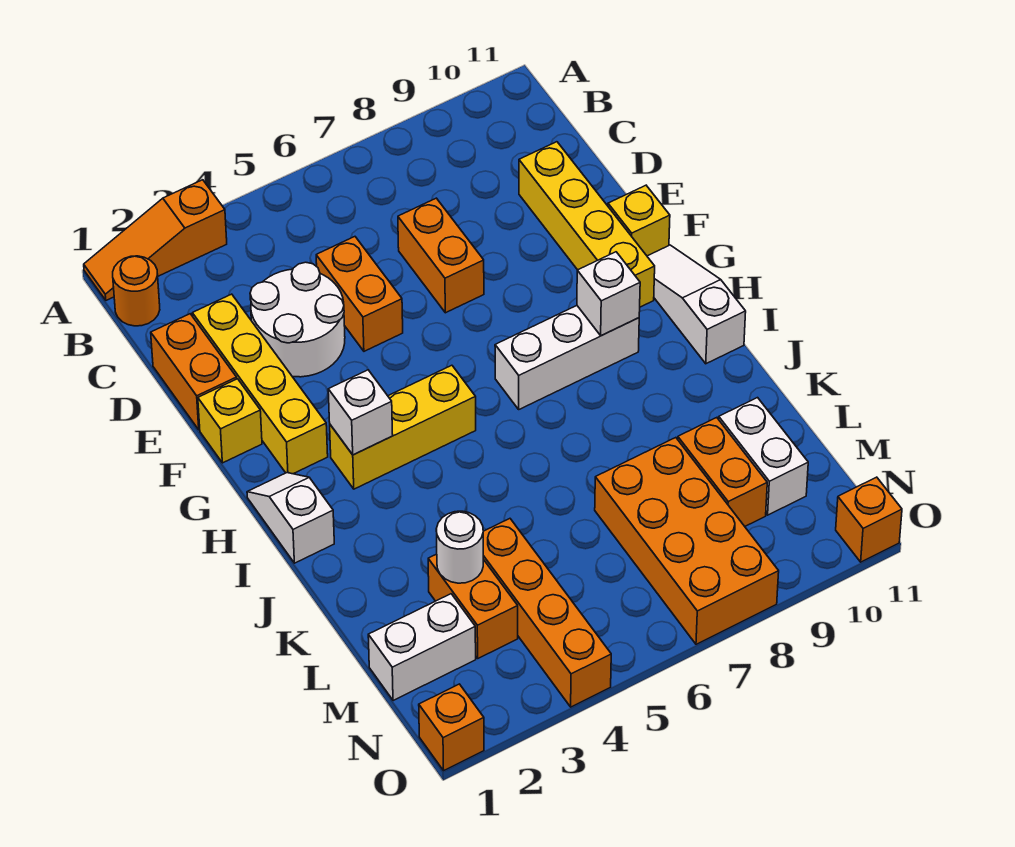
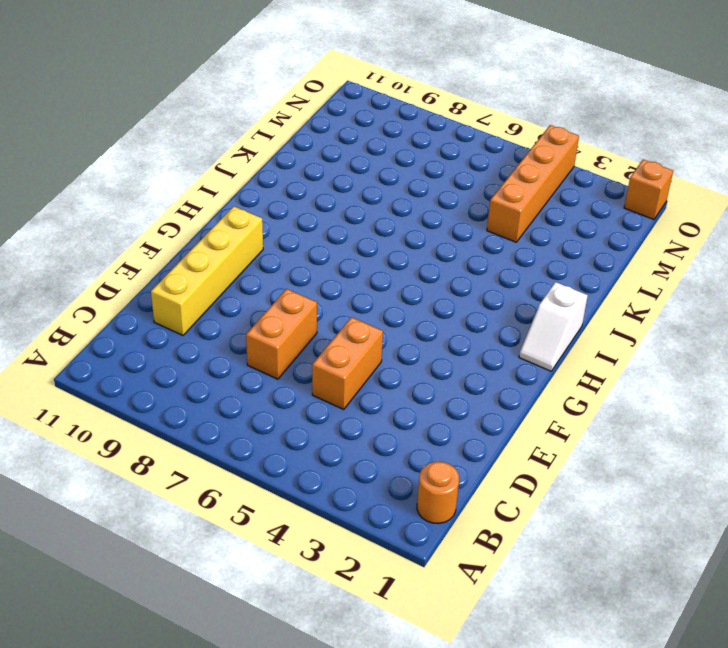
none -> orange 1x3 slope [84,180,227,300]
none -> orange 1x2 brick [151,314,237,430]
none -> yellow 1x4 brick [192,294,328,474]

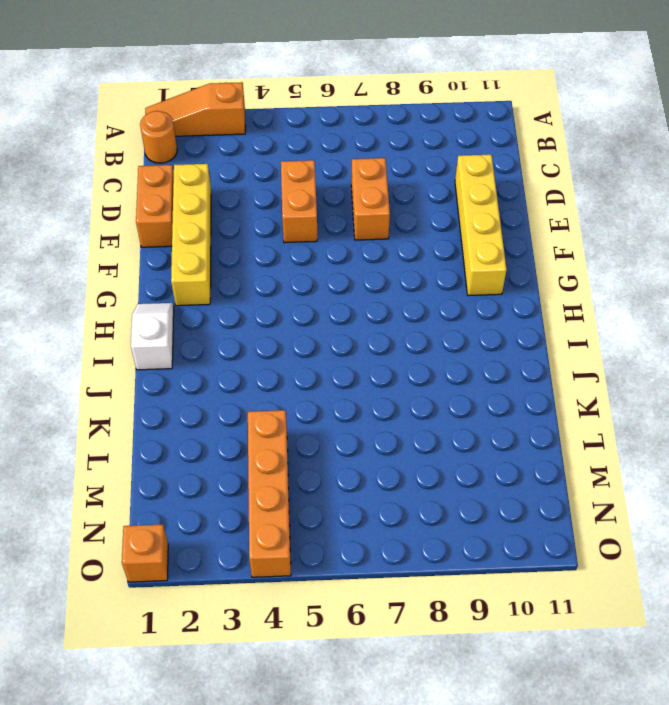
none -> white 2x2 round brick [250,262,345,377]
none -> yellow 1x1 brick [198,379,262,463]
none -> yellow 1x1 brick [608,185,670,256]

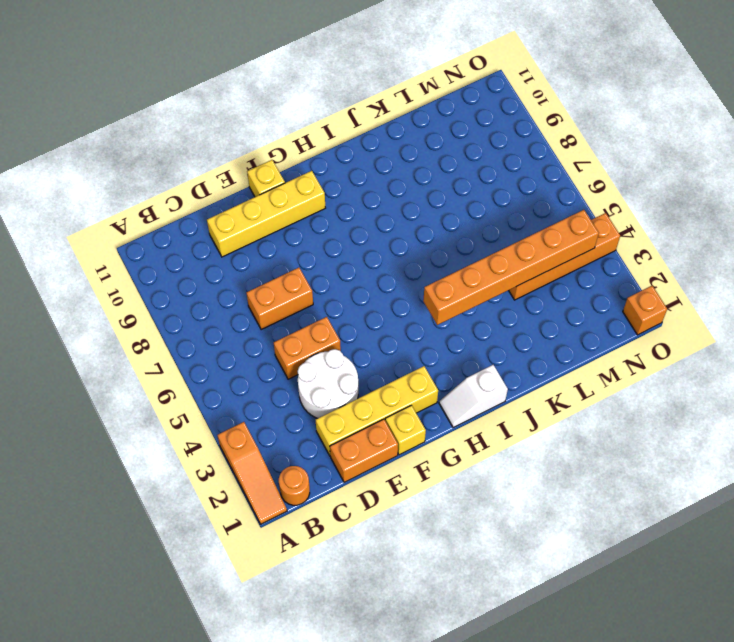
orange 1x6 brick [423,210,599,325] -> none
none -> white 1x3 slope [647,245,746,364]
none -> yellow 1x3 brick [330,365,476,489]
none -> white 1x3 brick [495,306,639,409]

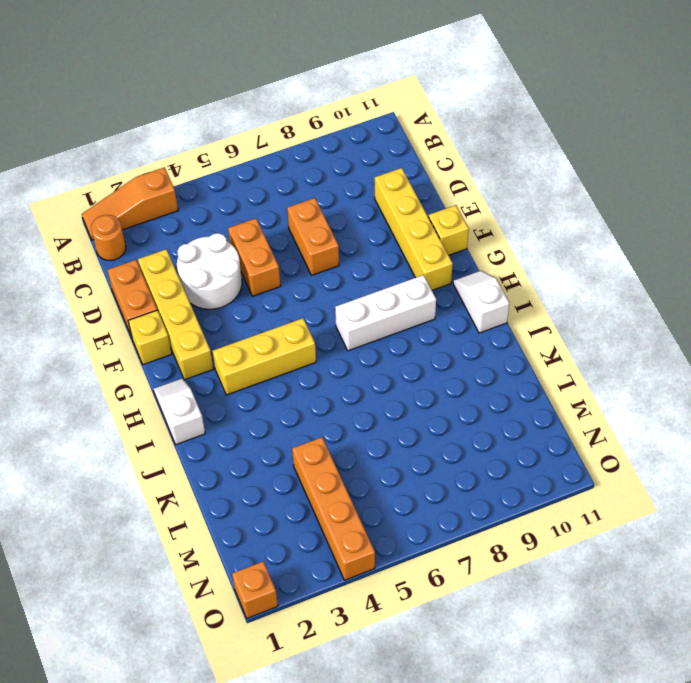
white 1x2 slope [453,271,509,333] -> white 1x3 slope [647,245,746,364]
none -> orange 1x2 brick [428,554,518,658]
none -> orange 2x4 brick [595,438,779,644]
none -> orange 1x2 brick [678,418,767,526]

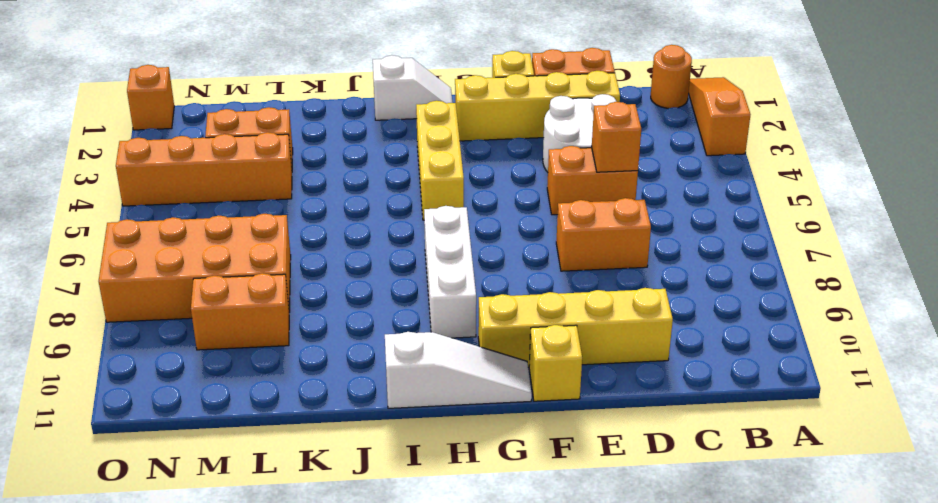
orange 1x1 brick [592,102,641,172] -> orange 1x1 brick moved to [836,477,902,562]
none -> white 1x2 brick [719,398,808,515]
none -> white 1x2 brick [368,594,476,701]
none -> white 1x1 brick [328,370,393,455]

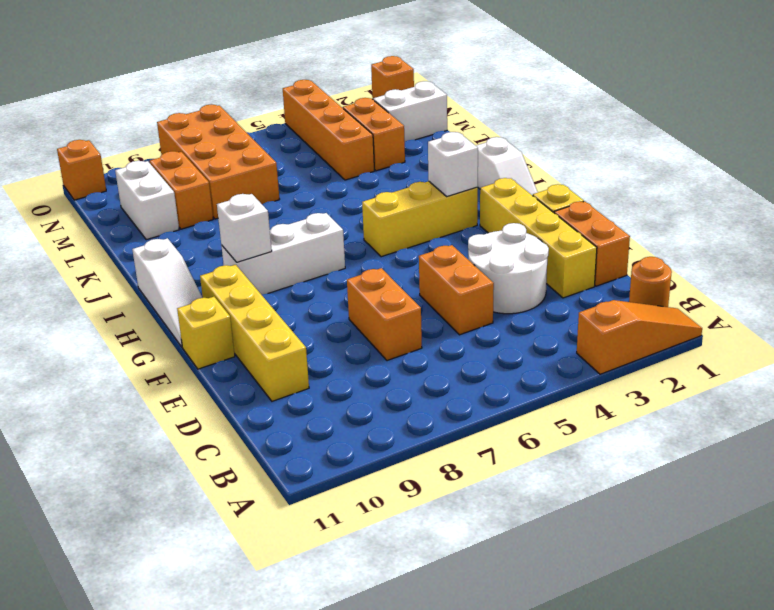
none -> white 1x1 round brick [436,511,483,583]

